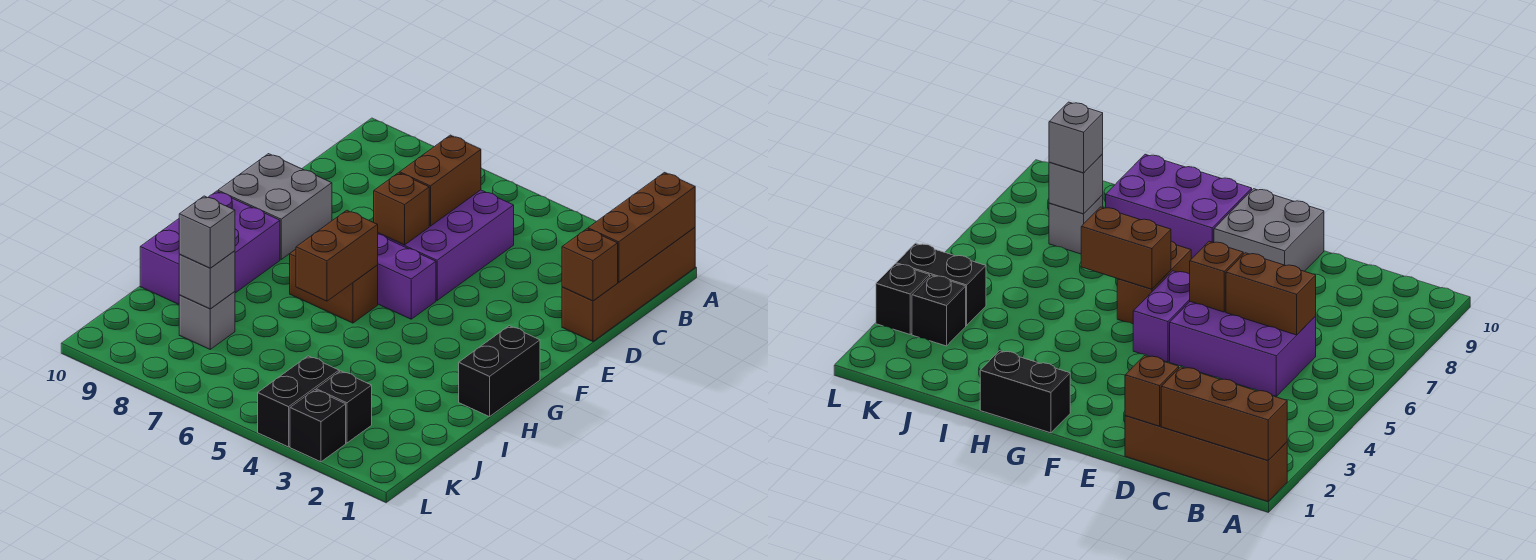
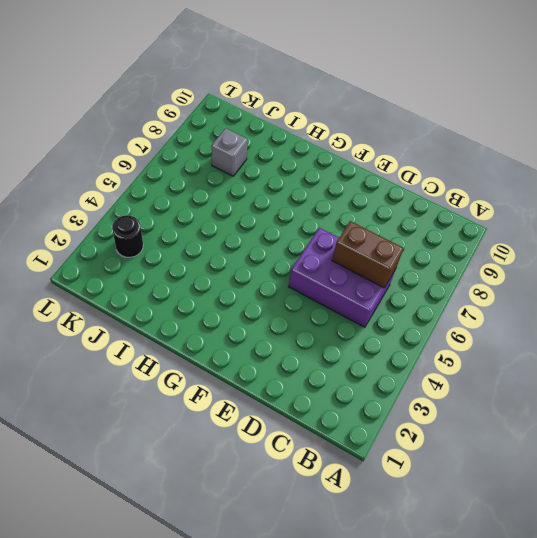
black 1x1 round brick [112,215,143,258] -> black 1x1 brick [316,371,372,443]
none -> brown 1x4 brick [562,227,695,341]
none -> grey 2x2 brick [218,154,332,259]
none -> purple 1x2 brick [378,234,436,319]

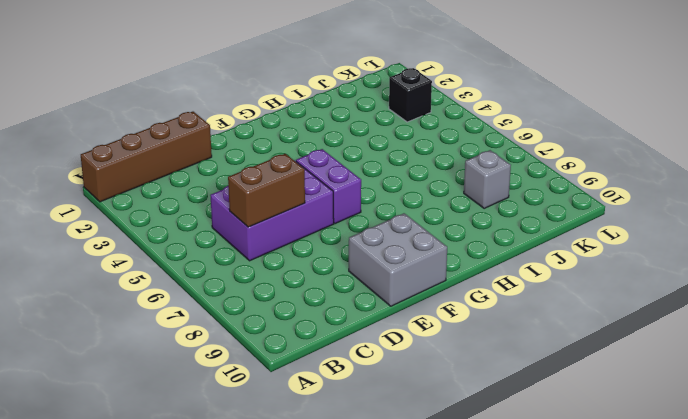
none -> black 1x2 brick [459,326,540,417]
none -> brown 1x2 brick [290,249,378,323]
none -> purple 2x3 brick [140,191,280,304]

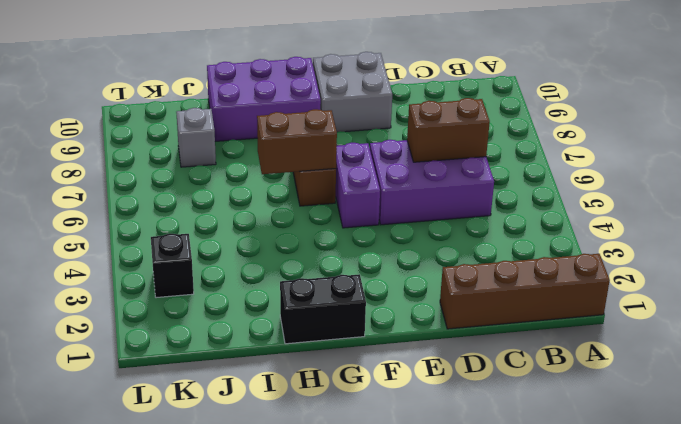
none -> black 1x2 brick [258,356,339,447]
none -> black 1x1 brick [290,390,346,462]
none -> brown 1x3 brick [588,173,695,282]

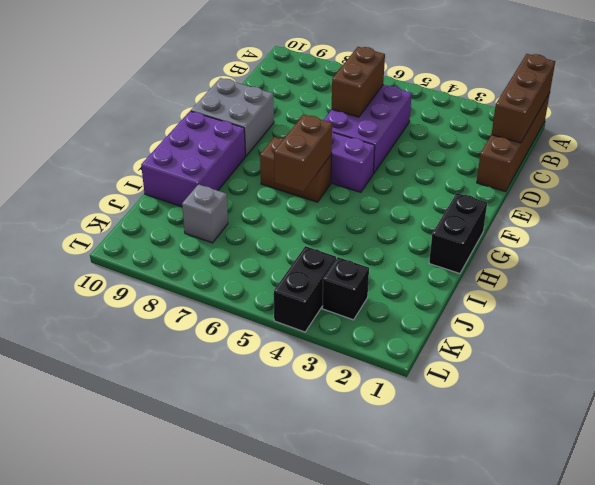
none -> black 1x1 brick [290,390,346,462]
none -> brown 1x1 brick [562,229,618,301]
none -> brown 1x1 brick [374,173,429,245]

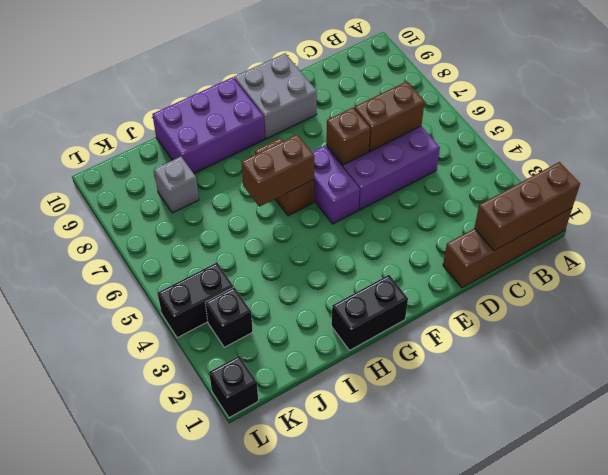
black 1x1 brick [209,356,258,418] -> black 1x1 brick moved to [290,390,346,462]
none -> brown 1x1 brick [562,229,618,301]
none -> grey 1x1 brick [179,251,235,309]
none -> grey 1x1 brick [179,196,235,268]

